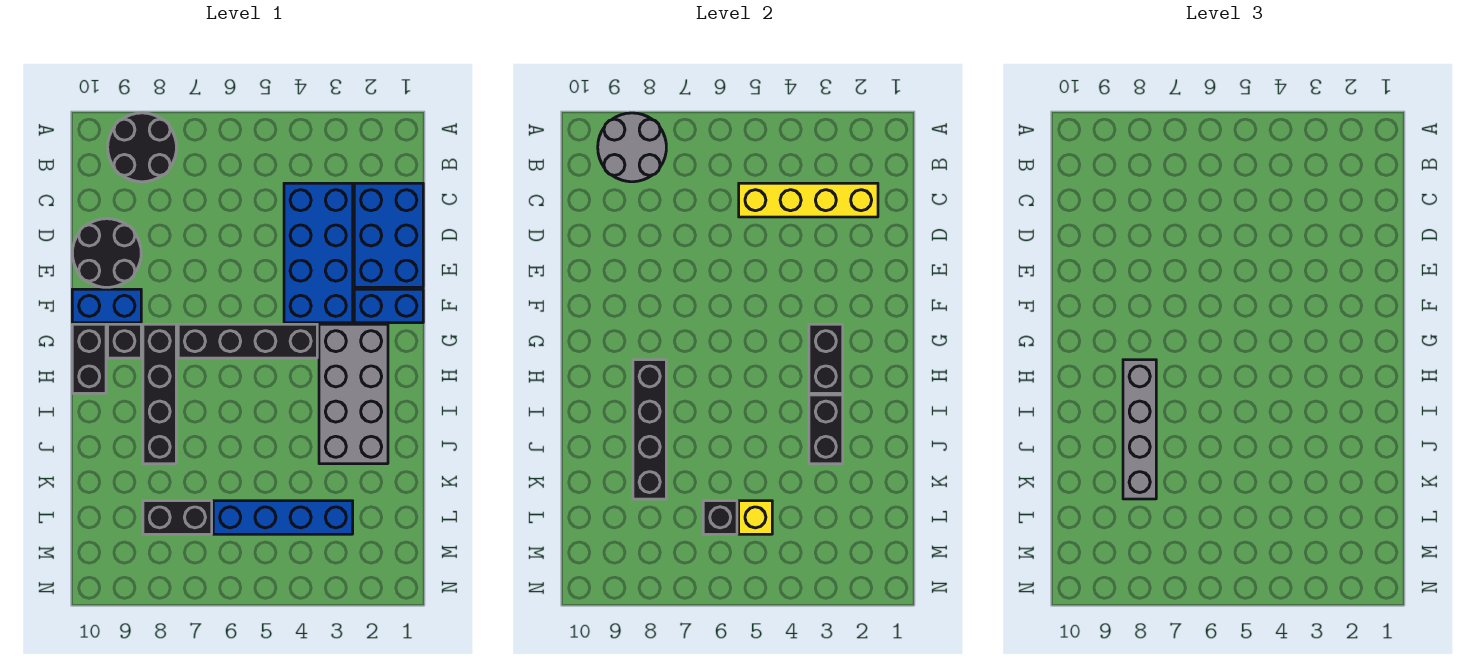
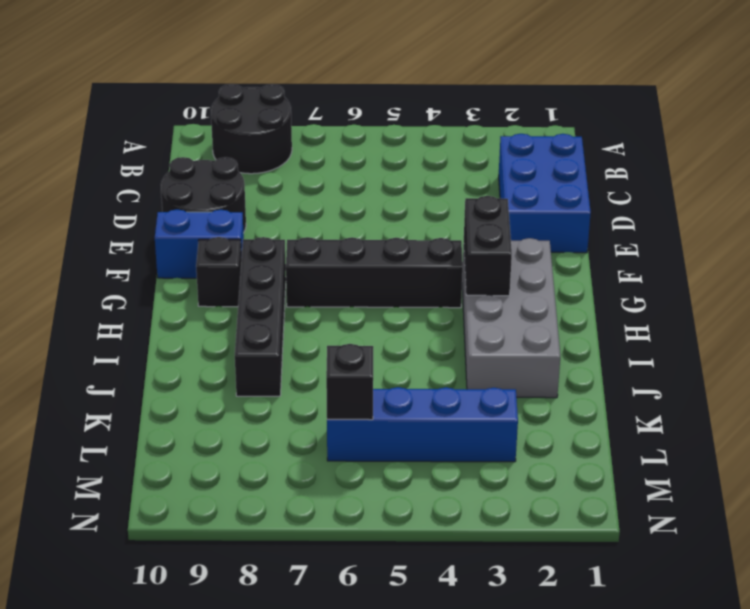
none -> blue 2x4 brick [284,183,353,323]
none -> blue 1x2 brick [354,289,423,323]
none -> black 1x2 brick [72,324,106,393]

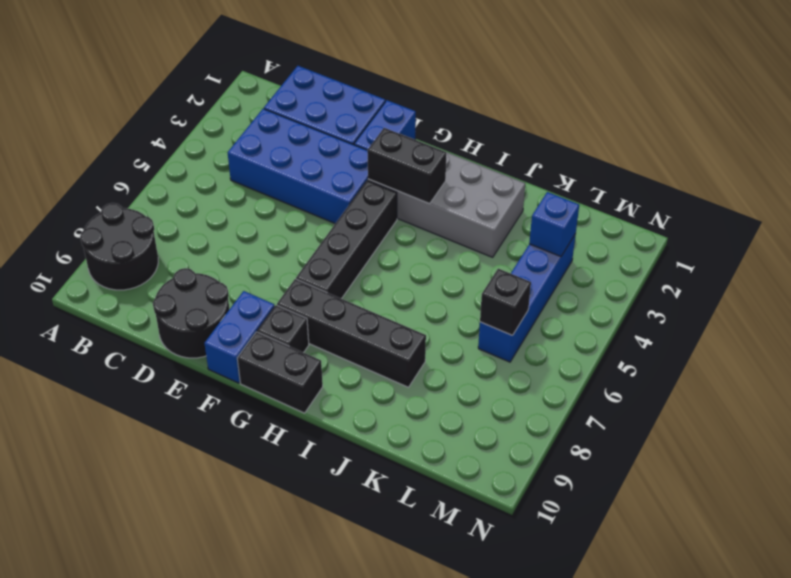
blue 1x1 brick [529,192,579,257] -> none
none -> black 1x2 brick [143,501,212,534]
none -> grey 2x2 round brick [598,113,666,182]
none -> yellow 1x4 brick [739,183,878,217]

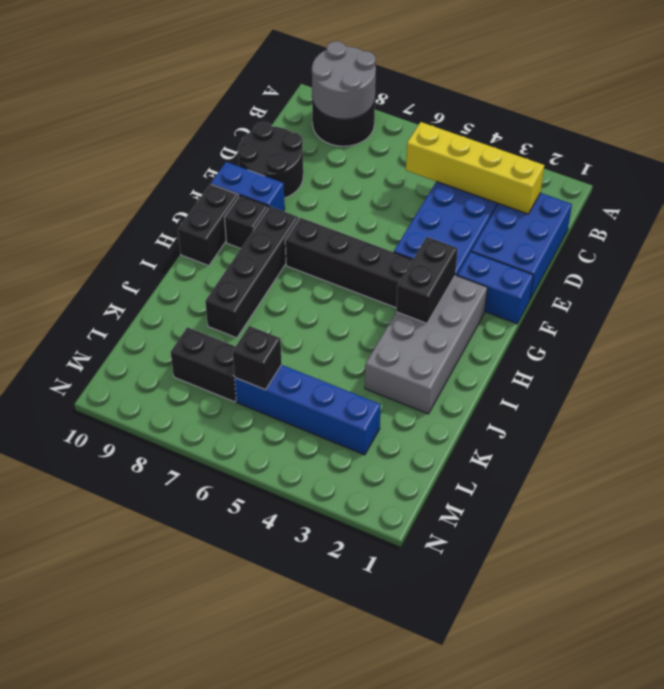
none -> black 1x4 brick [633,360,666,499]
none -> black 1x2 brick [809,395,843,464]
none -> yellow 1x1 brick [739,501,772,534]

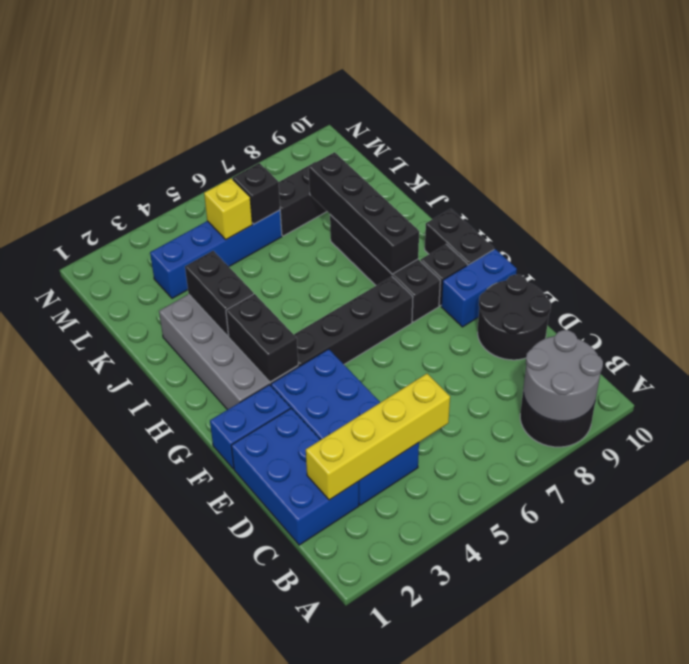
none -> grey 1x4 brick [1123,360,1156,499]

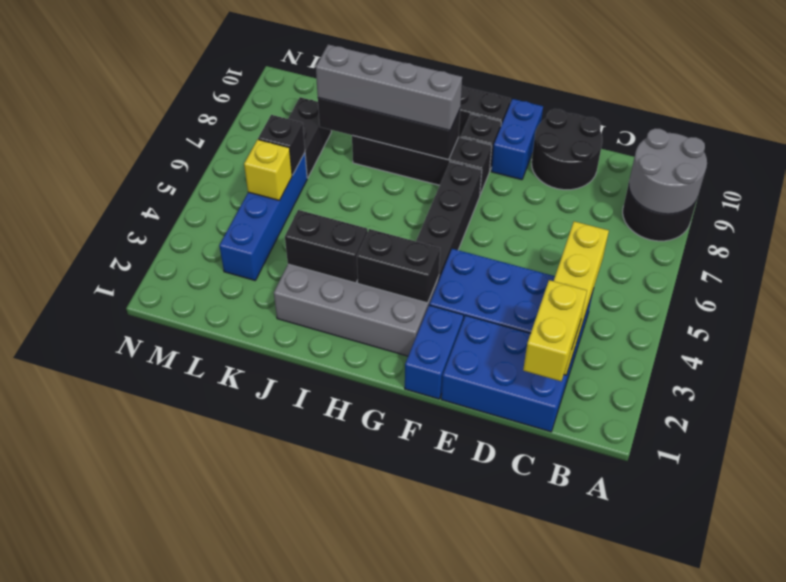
yellow 1x2 brick [523,280,587,381] -> none

